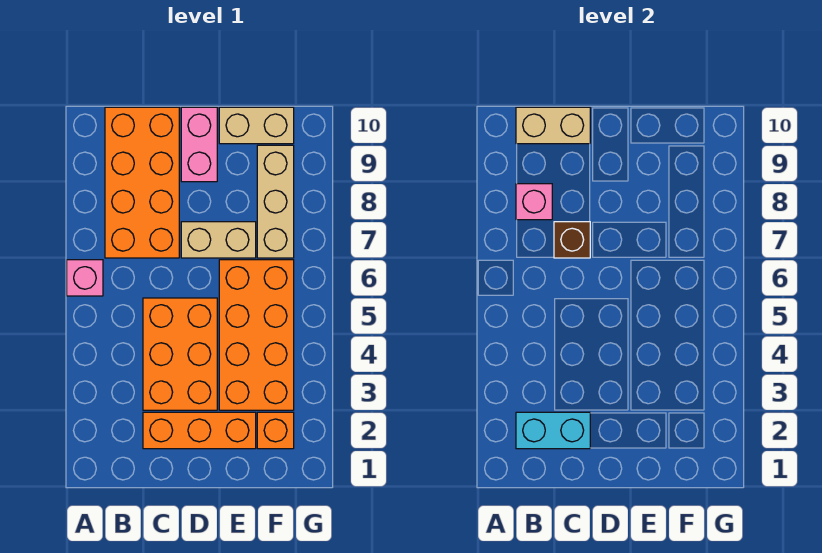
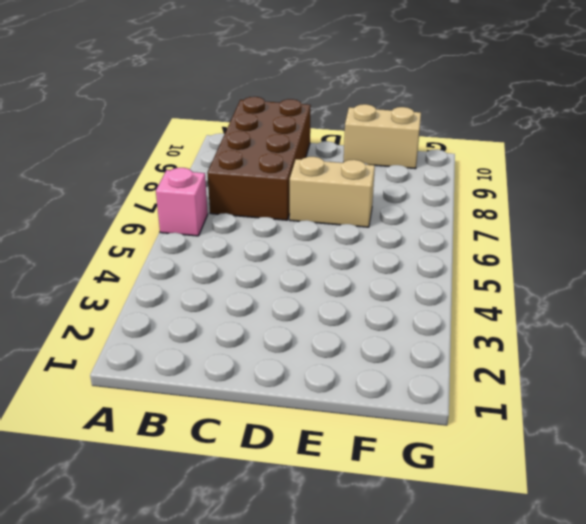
brown 2x4 brick [207,97,311,220] -> orange 2x4 brick [105,107,179,258]
none -> orange 1x3 brick [143,412,256,449]
none -> orange 2x3 brick [143,298,217,410]
none -> pink 1x2 brick [181,107,217,182]

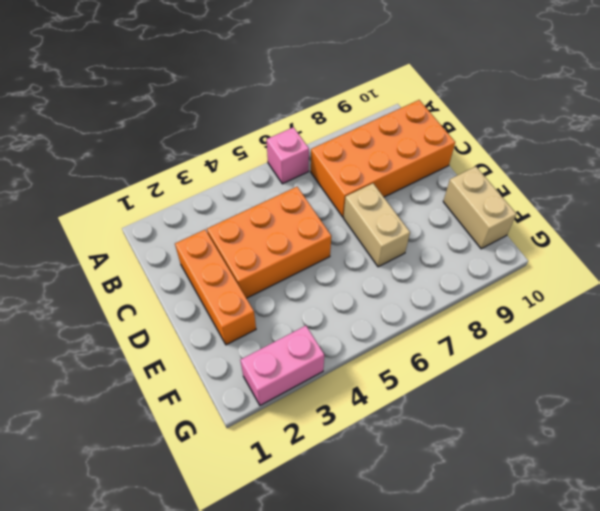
pink 1x2 brick [240,326,324,405] -> pink 1x2 brick moved to [181,107,217,182]
none -> orange 2x4 brick [219,260,294,410]
none -> orange 1x1 brick [257,412,294,449]
none -> tan 1x3 brick [257,145,294,258]

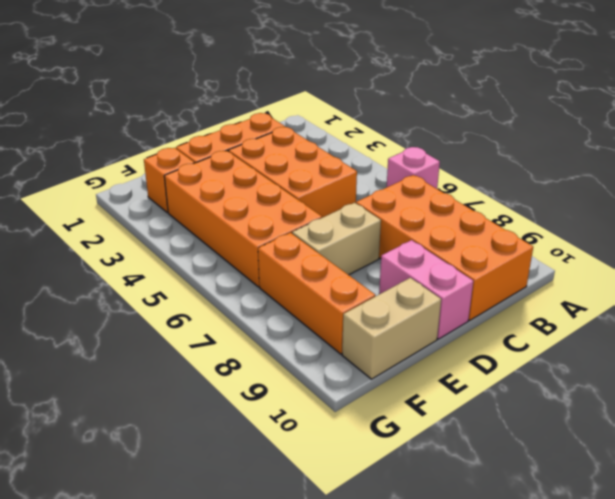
orange 1x3 brick [258,233,375,354] -> tan 1x3 brick [257,145,294,258]
none -> cyan 1x2 brick [516,412,590,449]
none -> pink 1x1 brick [516,184,552,220]
none -> tan 1x2 brick [516,107,590,144]

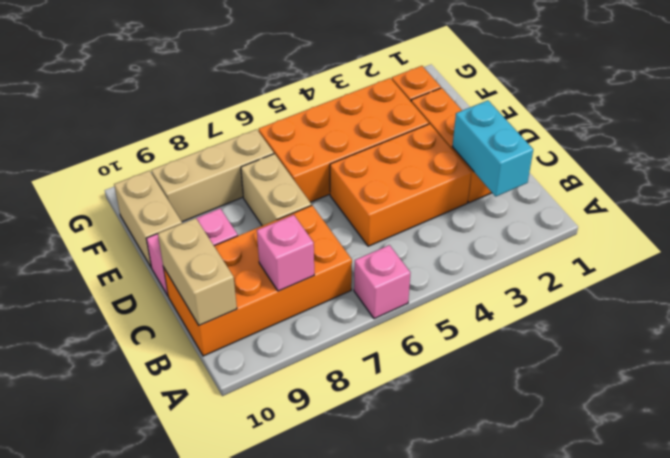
none -> brown 1x1 brick [554,222,590,258]

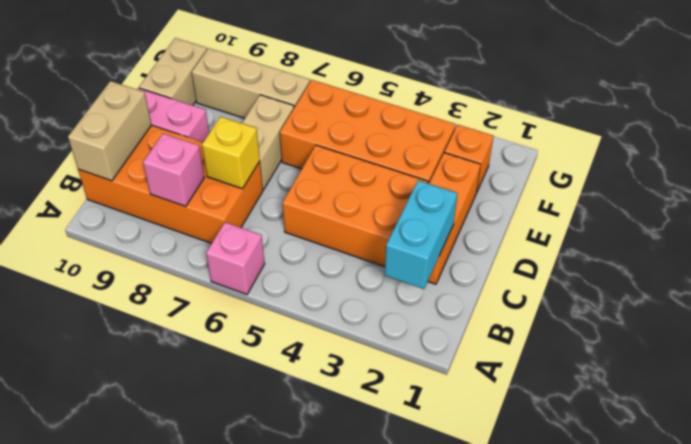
yellow 1x1 brick [202,117,260,189] -> brown 1x1 brick [554,222,590,258]

